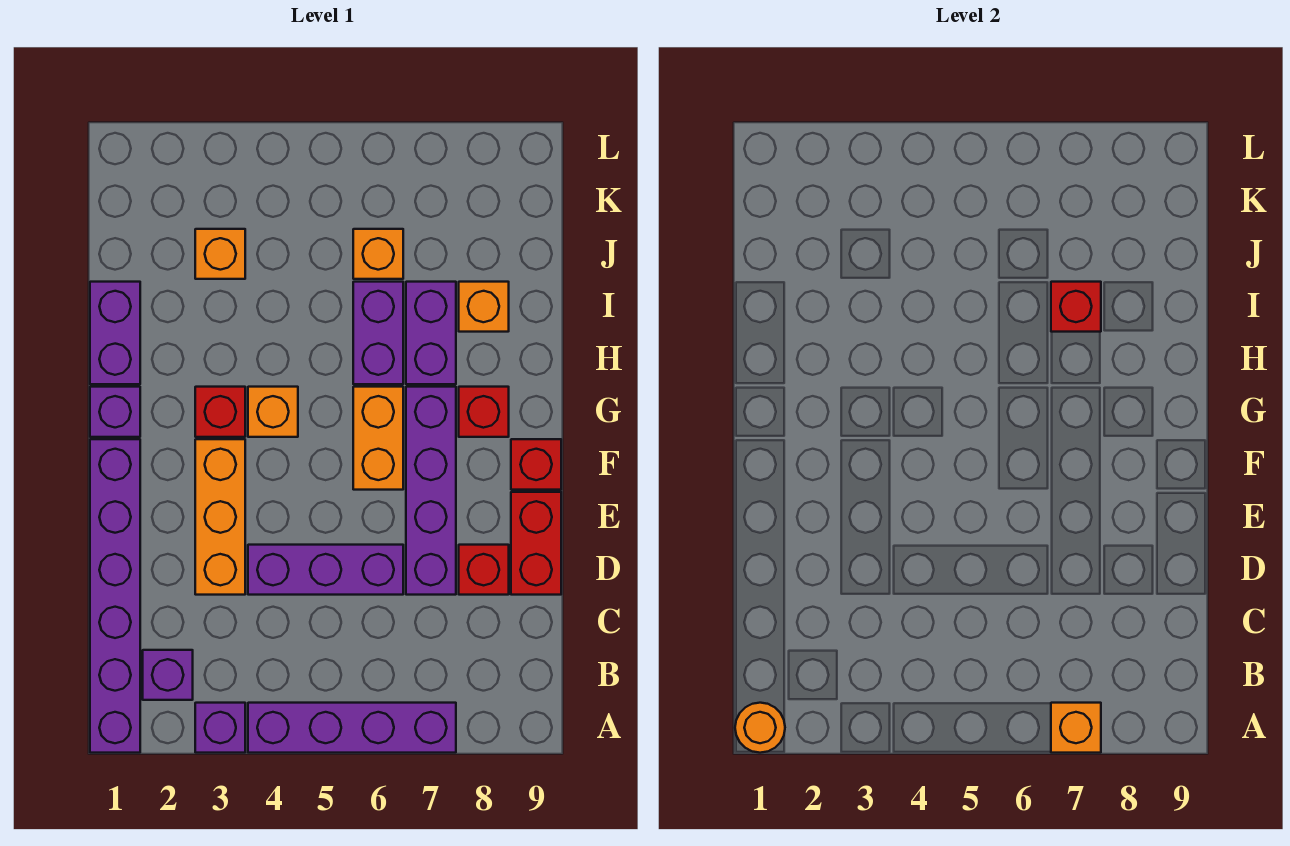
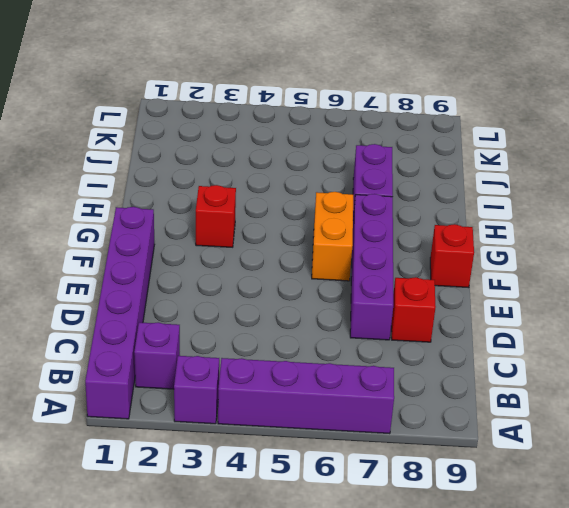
none -> orange 1x3 brick [195,439,245,595]
none -> purple 1x3 brick [248,545,403,595]
none -> red 1x2 brick [511,492,561,595]

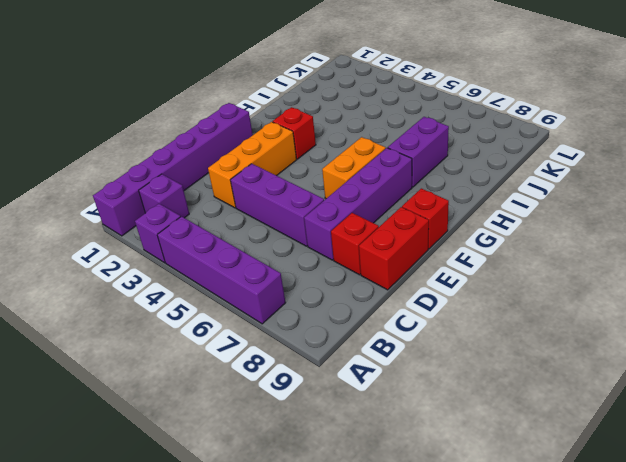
none -> purple 1x1 brick [90,387,140,437]
none -> orange 1x1 brick [248,387,298,437]
none -> red 1x1 brick [459,387,509,437]

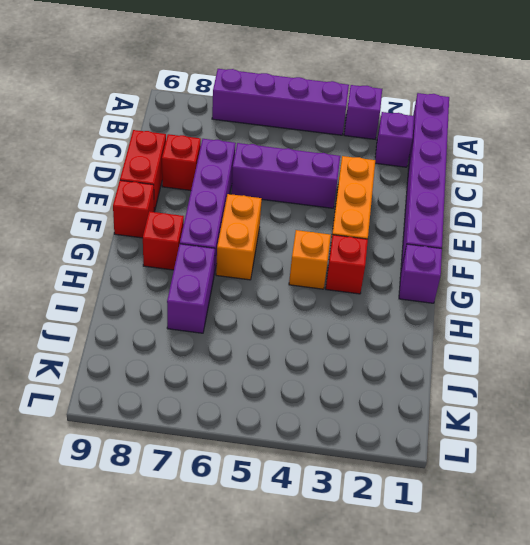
none -> purple 1x2 brick [90,282,140,384]
none -> purple 1x2 brick [353,282,403,384]
none -> orange 1x1 brick [459,282,509,332]

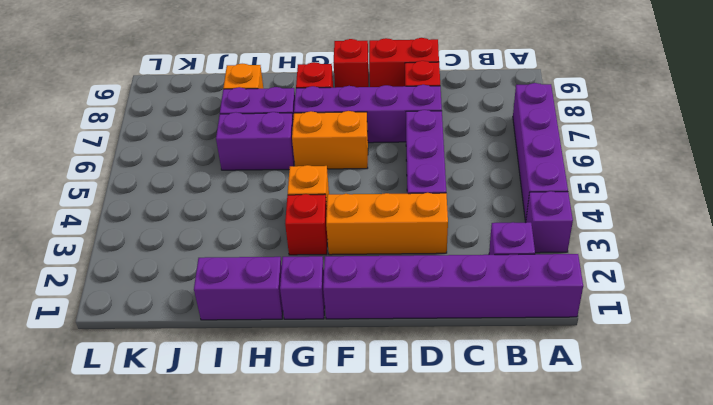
none -> orange 1x1 brick [195,229,245,279]
none -> orange 1x1 brick [353,229,403,279]
none -> orange 1x1 round brick [735,703,785,753]

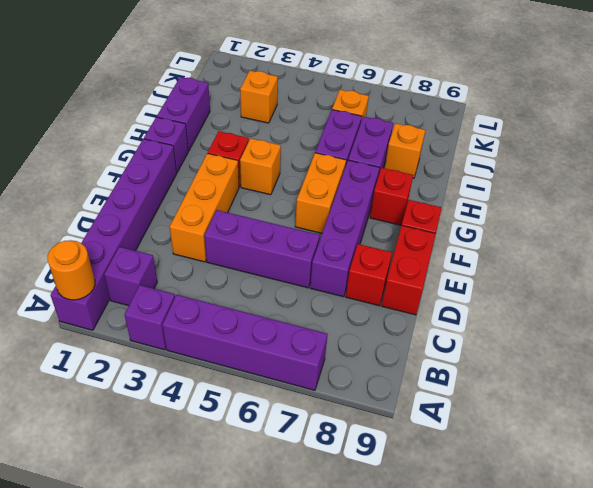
none -> orange 1x1 brick [1051,703,1101,753]
none -> red 1x1 brick [1051,282,1101,332]

